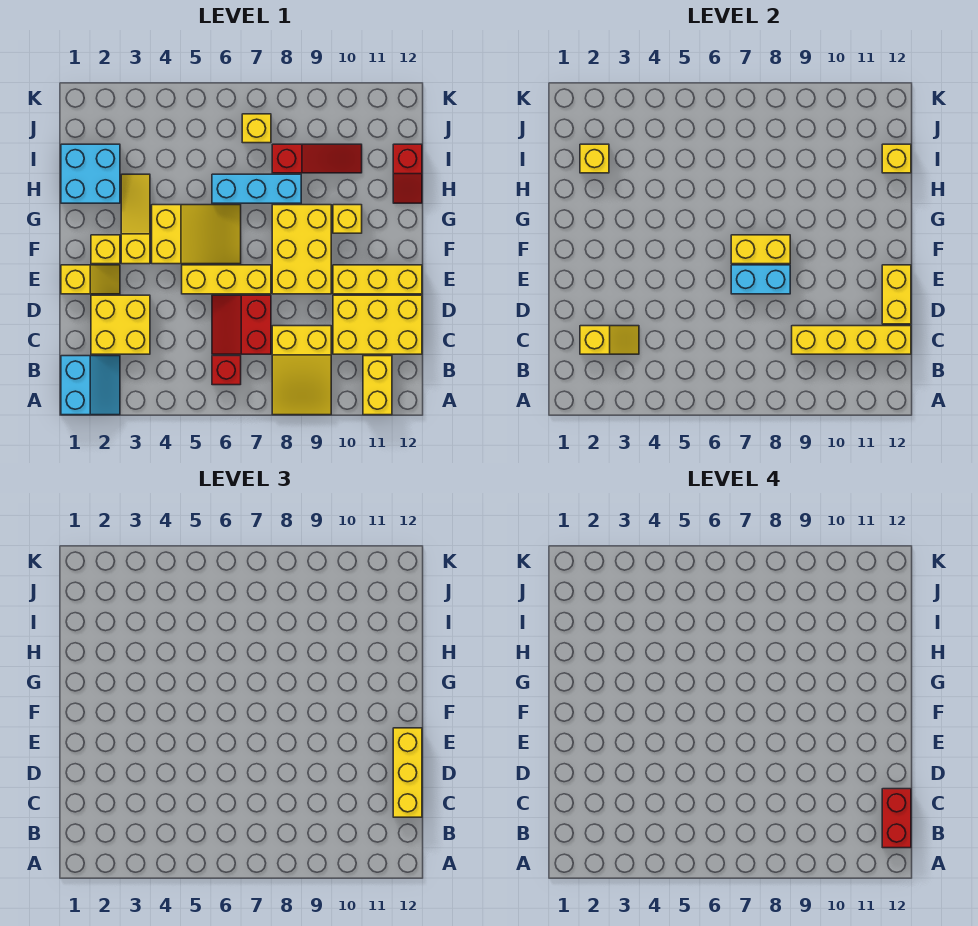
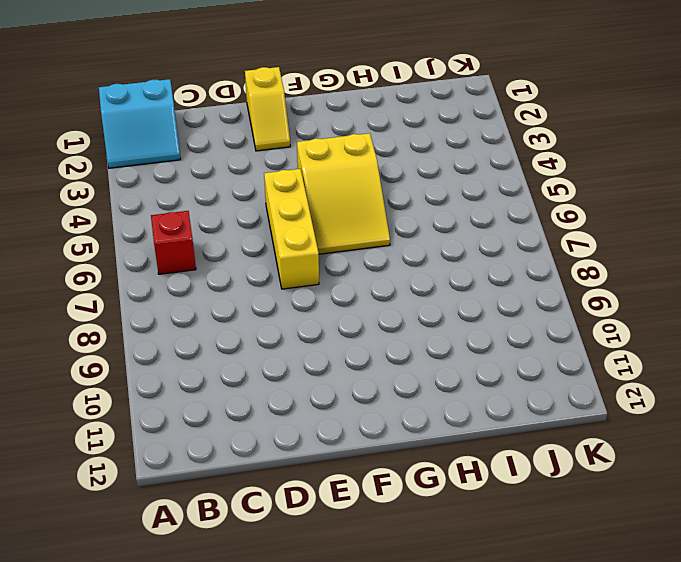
none -> yellow 2x3 slope [272,326,331,415]
none -> yellow 1x2 brick [363,356,392,415]
none -> yellow 2x2 brick [91,295,150,354]

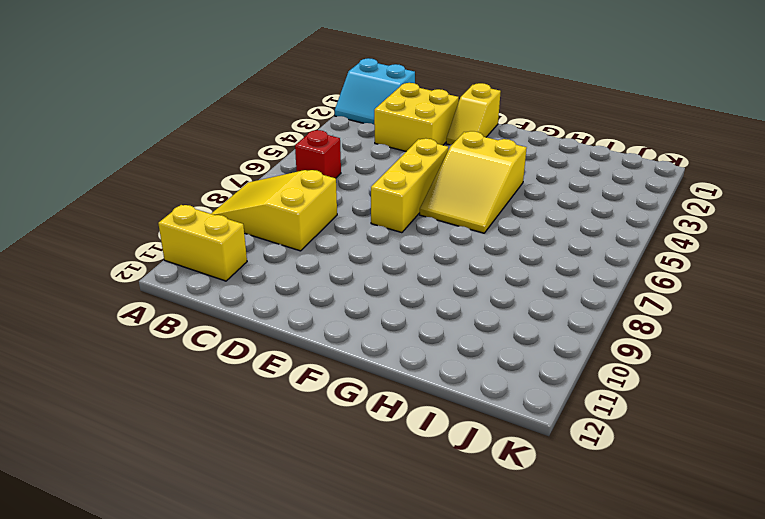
none -> red 2x2 slope [212,295,271,354]
none -> yellow 2x3 brick [333,295,422,354]
none -> yellow 2x3 brick [272,205,331,294]

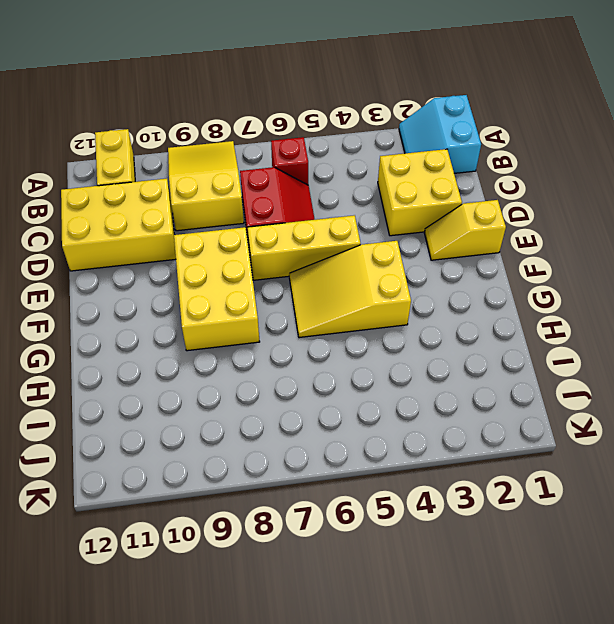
none -> yellow 1x3 brick [333,265,422,294]
none -> yellow 1x1 brick [91,235,120,264]
none -> yellow 1x3 slope [121,174,150,264]

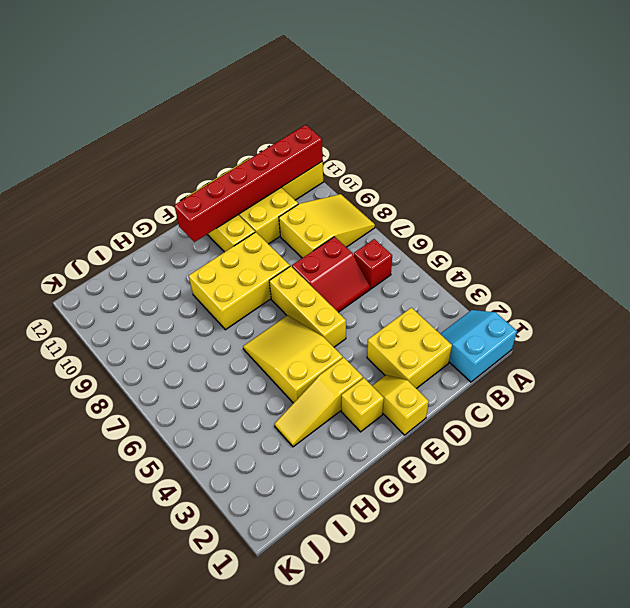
red 1x6 brick [174,125,323,242] -> yellow 1x4 brick [792,326,911,354]
none -> yellow 1x1 brick [333,205,362,233]
none -> cyan 2x2 brick [61,144,120,203]
none -> cyan 1x3 brick [212,174,301,203]

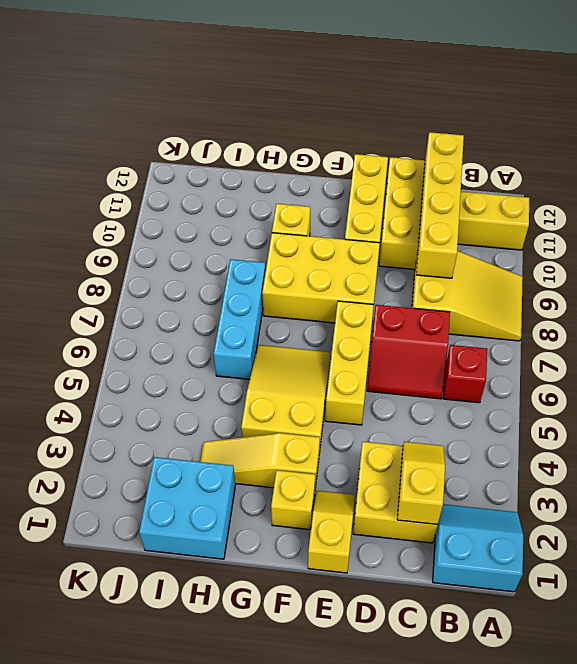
none -> red 1x2 slope [393,144,422,203]
none -> red 1x3 slope [272,144,362,173]
none -> yellow 1x1 brick [242,114,271,143]

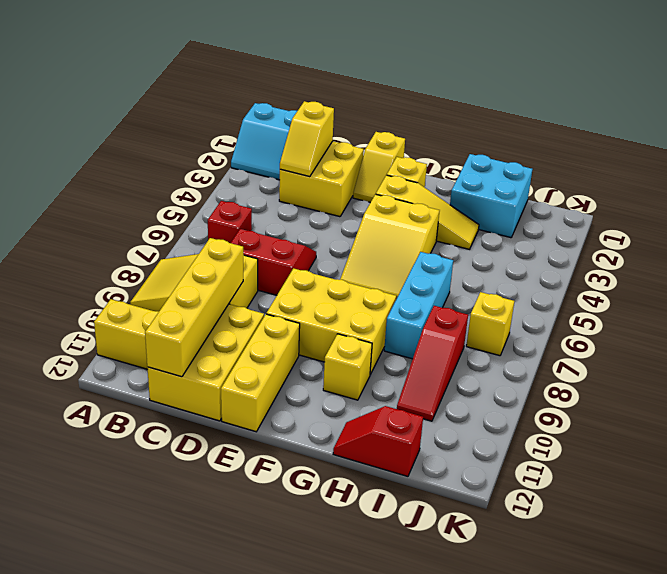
none -> yellow 1x3 brick [182,265,271,294]
none -> yellow 1x2 brick [882,265,911,324]
none -> cyan 1x2 brick [731,265,790,294]

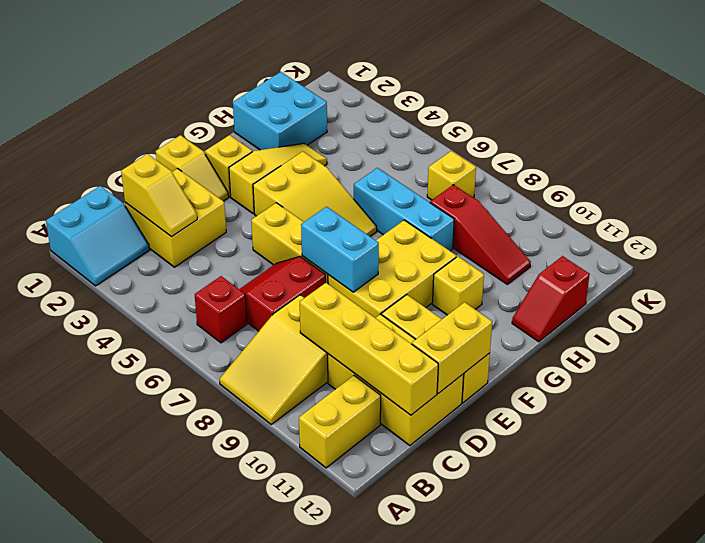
none -> yellow 1x2 brick [731,235,790,264]
none -> yellow 1x1 brick [580,144,609,173]
none -> yellow 1x1 brick [882,144,911,173]

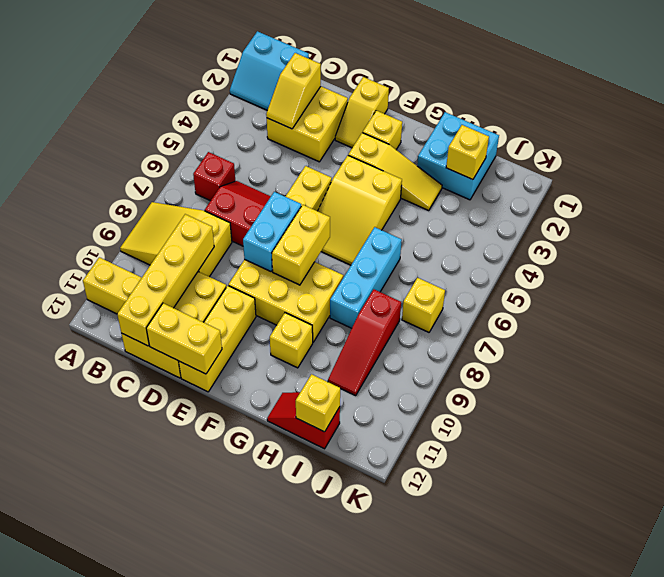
none -> yellow 1x3 brick [393,728,422,817]
none -> red 1x2 brick [882,789,911,848]

